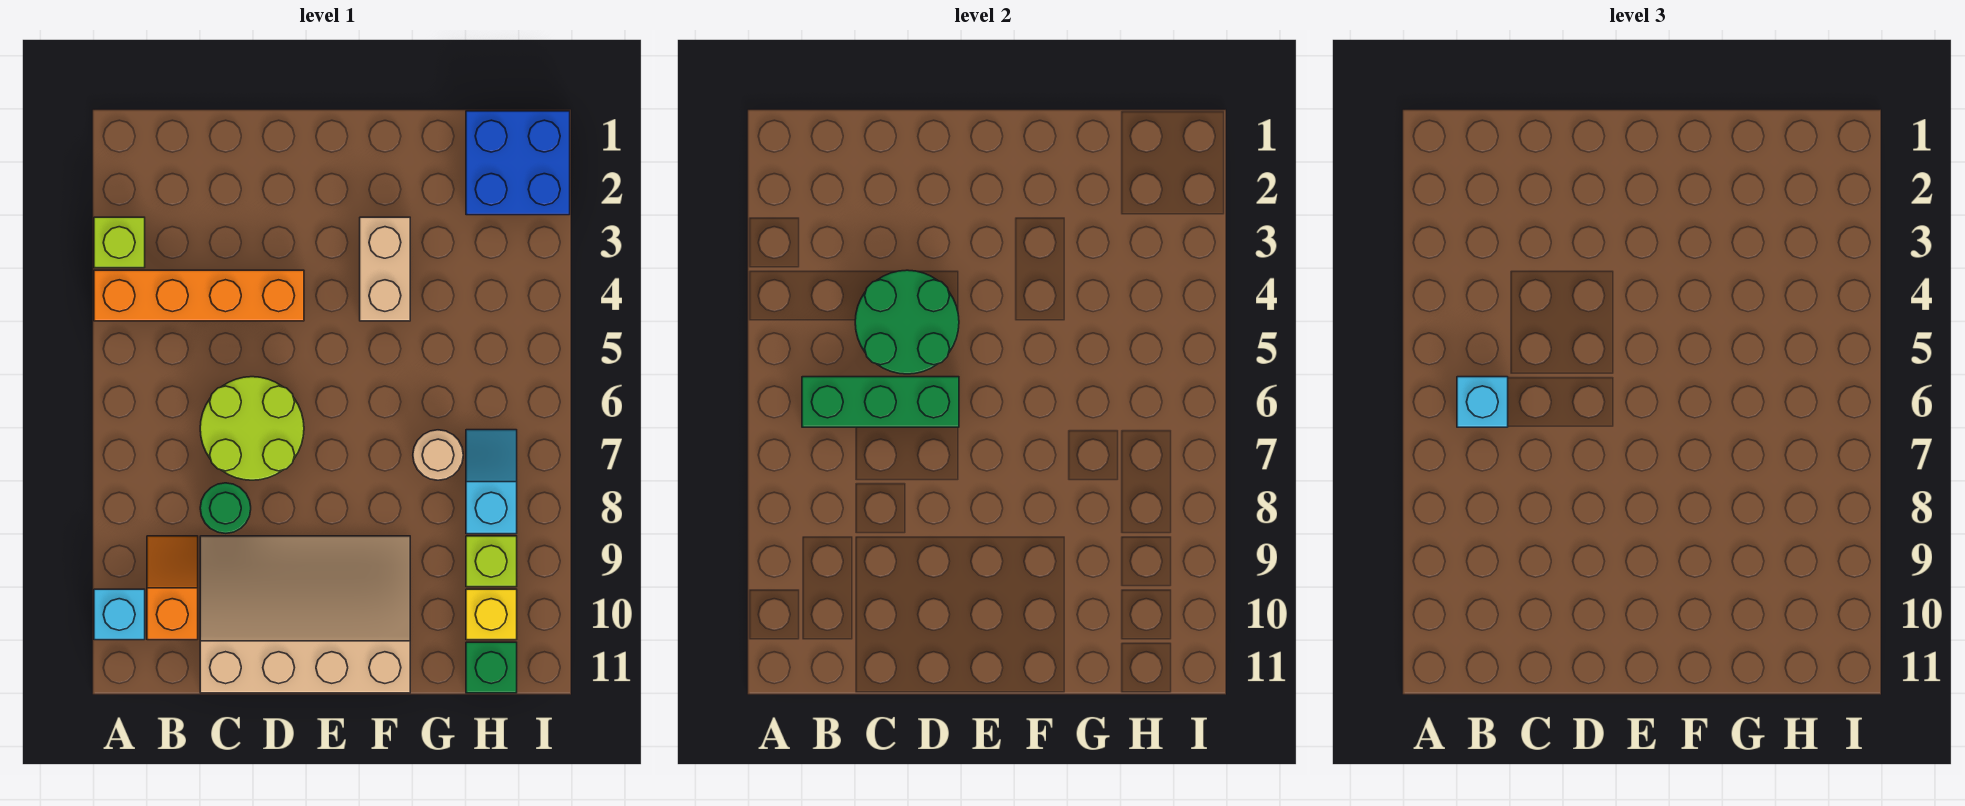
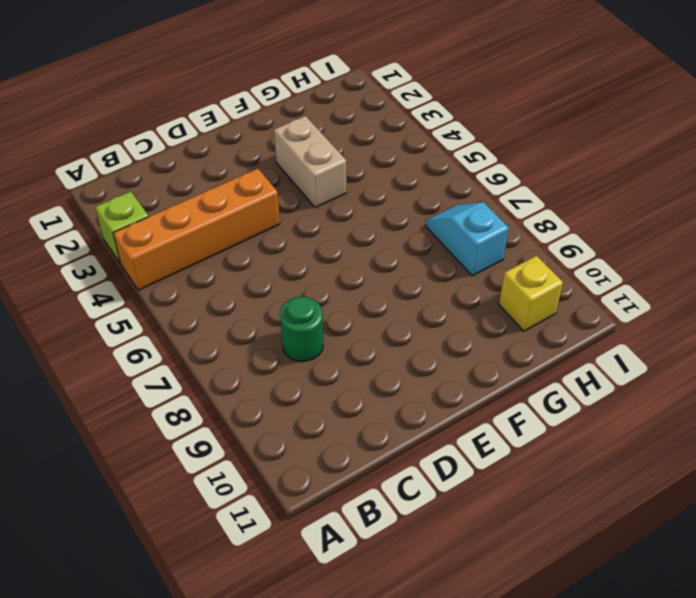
none -> cyan 1x1 brick [94,589,145,640]
none -> orange 1x2 slope [147,536,198,640]
none -> lime 2x2 round brick [200,377,304,480]

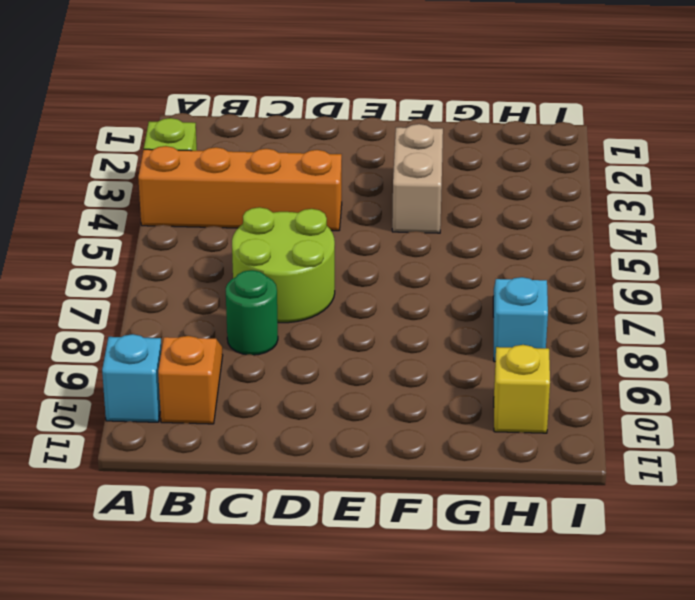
none -> tan 3x4 slope [200,536,410,693]
none -> tan 1x1 round brick [413,430,463,480]
none -> blue 2x2 brick [466,111,570,215]

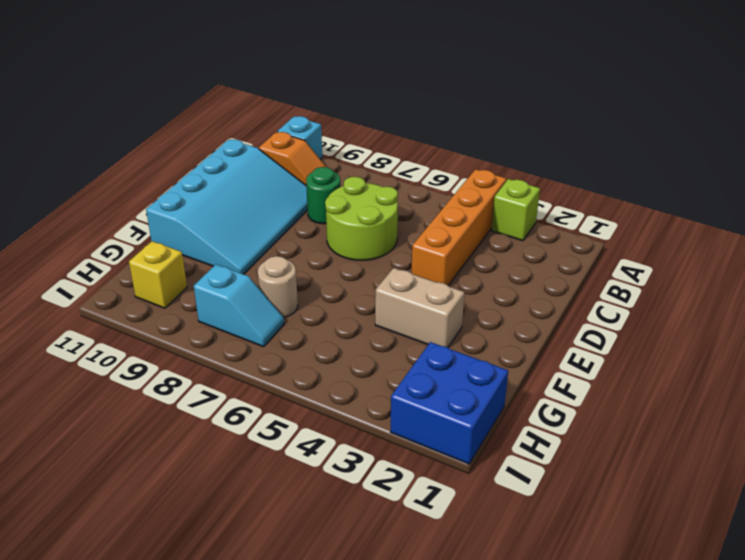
cyan 3x4 slope [146,139,308,274] -> tan 3x4 slope [200,536,410,693]
none -> lime 1x1 brick [466,536,517,587]
none -> green 1x1 brick [466,642,517,693]
none -> green 1x3 brick [802,377,959,427]

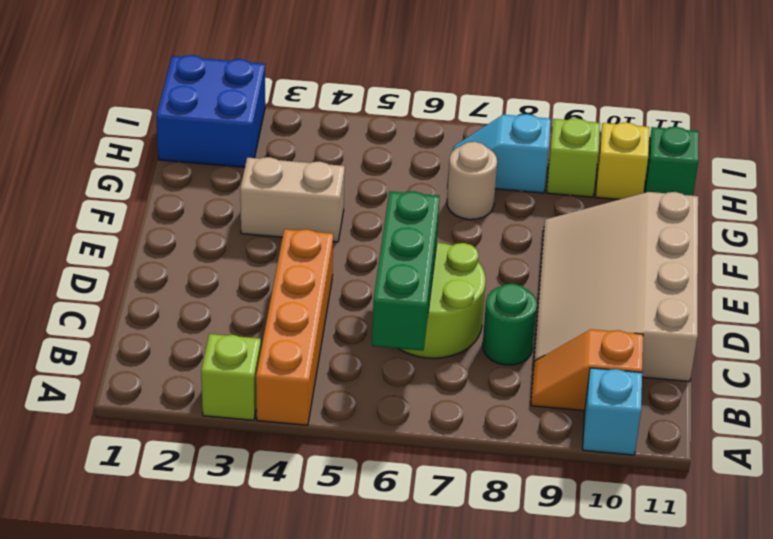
none -> green 2x2 round brick [855,270,959,374]
none -> cyan 1x1 brick [1457,377,1508,427]

